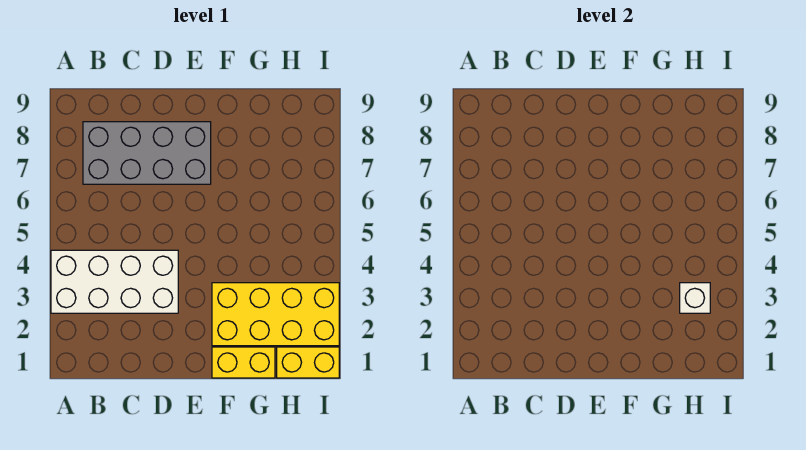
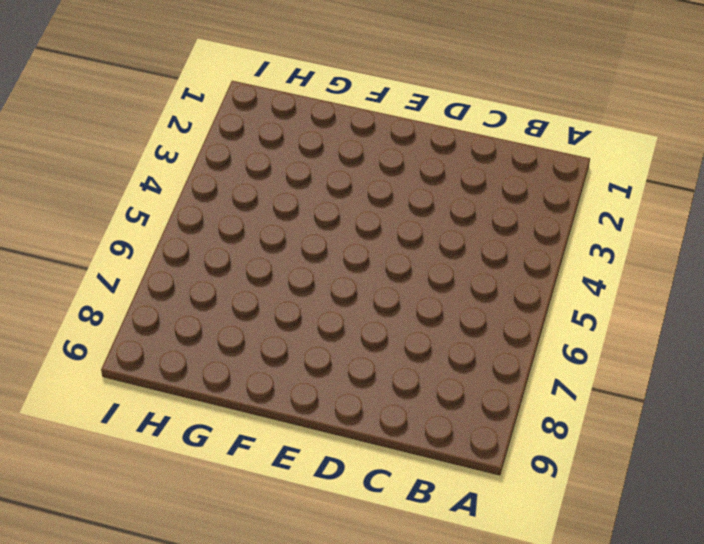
none -> white 2x4 brick [51,250,178,313]
none -> grey 2x4 brick [83,122,211,184]

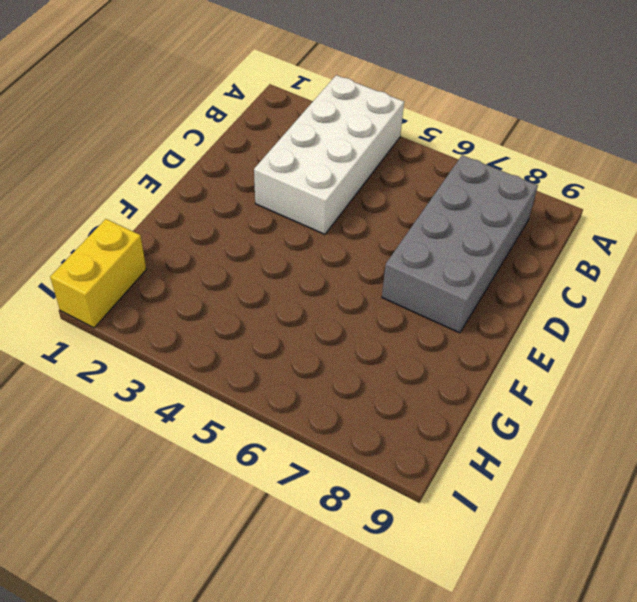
none -> yellow 1x2 brick [212,347,275,378]
none -> yellow 2x4 brick [212,283,339,346]

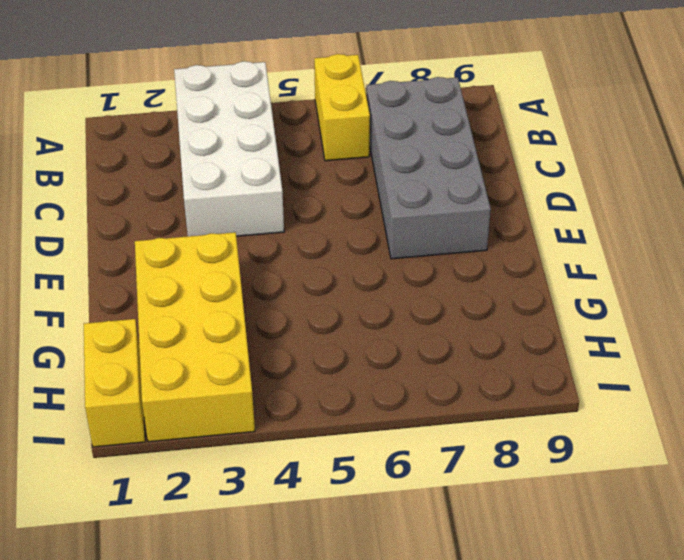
yellow 1x2 brick [314,54,370,161] -> yellow 1x2 brick moved to [212,347,275,378]
none -> white 1x1 brick [680,283,710,313]

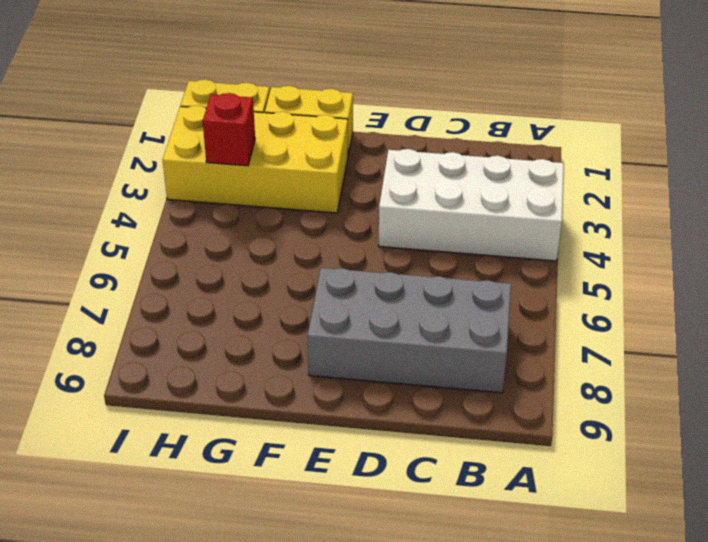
red 1x1 brick [203,93,255,166] -> white 1x1 brick [680,283,710,313]

